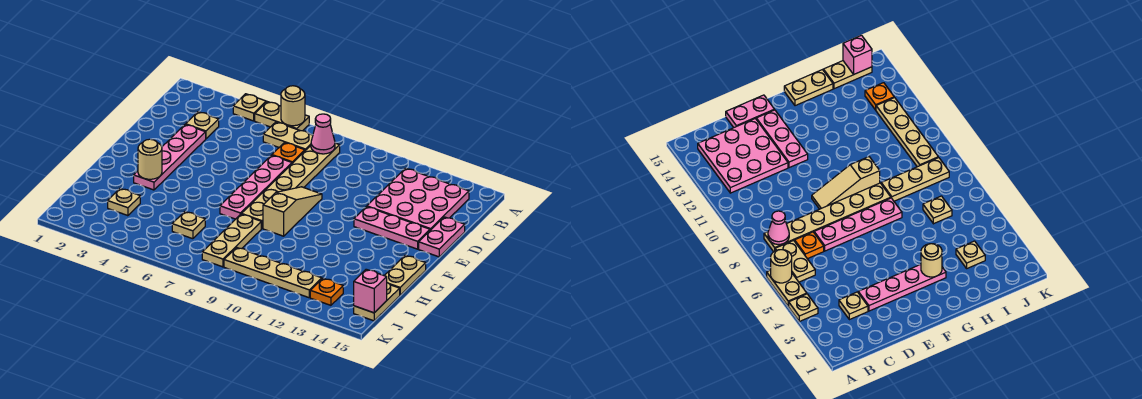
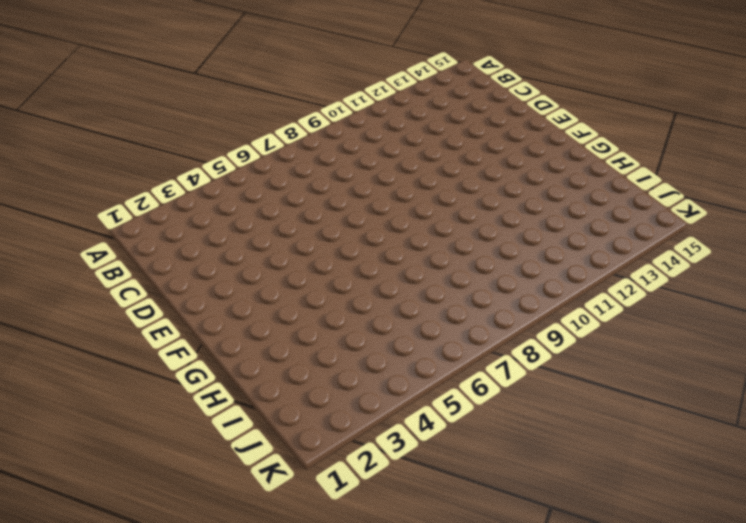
none -> tan 1x1 plate [233,94,266,121]
none -> tan 1x2 plate [255,102,309,131]
none -> tan 1x2 plate [263,122,313,151]

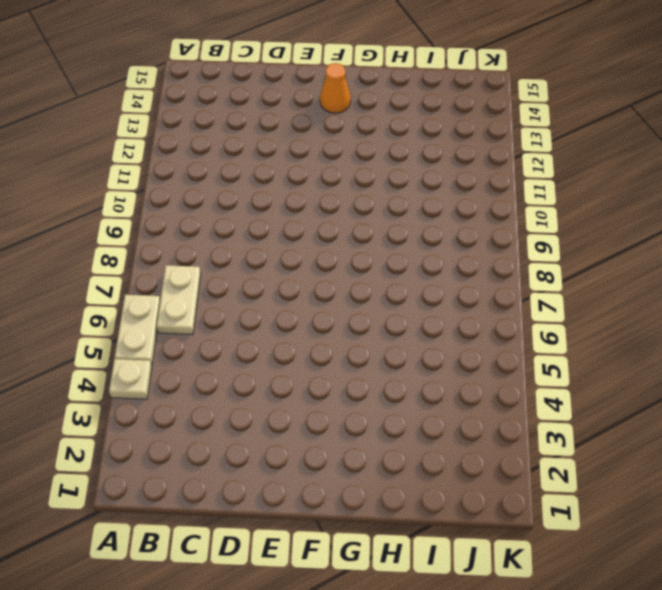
orange 1x1 cone [320,63,351,113] -> none
none -> tan 1x6 plate [242,143,340,228]
none -> pink 3x3 plate [367,168,469,230]
none -> tan 1x1 plate [186,112,219,139]

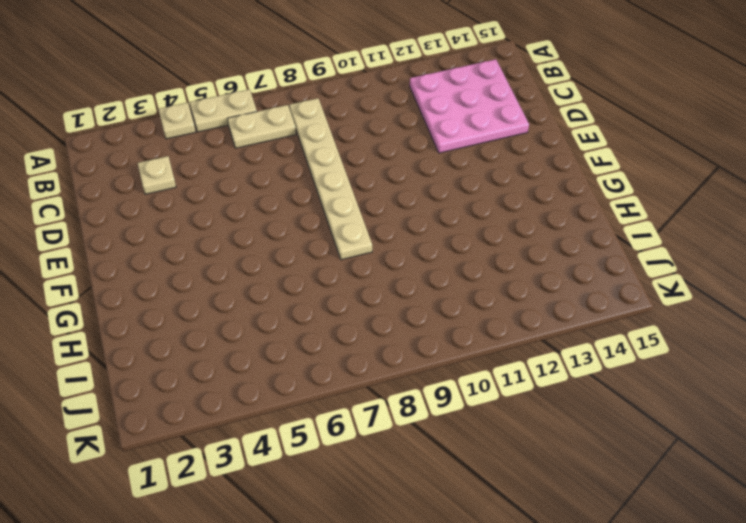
none -> orange 1x1 plate [272,143,305,163]
none -> pink 1x4 plate [134,124,206,190]
none -> pink 1x4 plate [220,155,292,219]

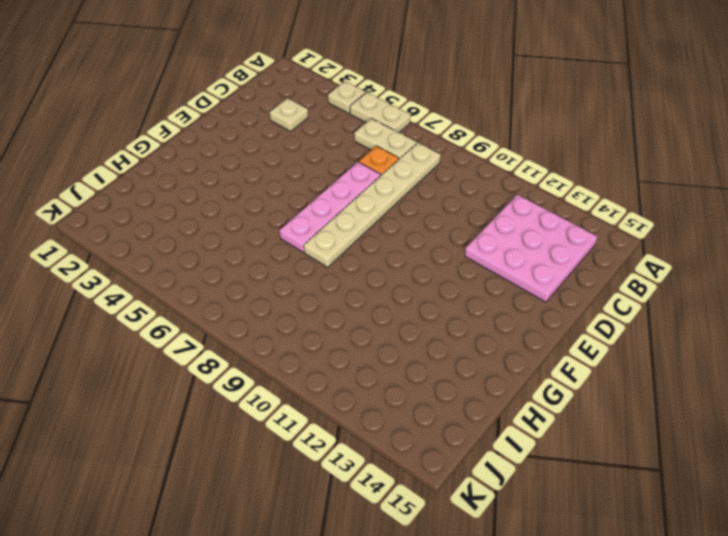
none -> pink 1x4 plate [134,124,206,190]
none -> pink 1x2 plate [419,217,465,257]
none -> tan 1x3 slope [263,187,322,236]

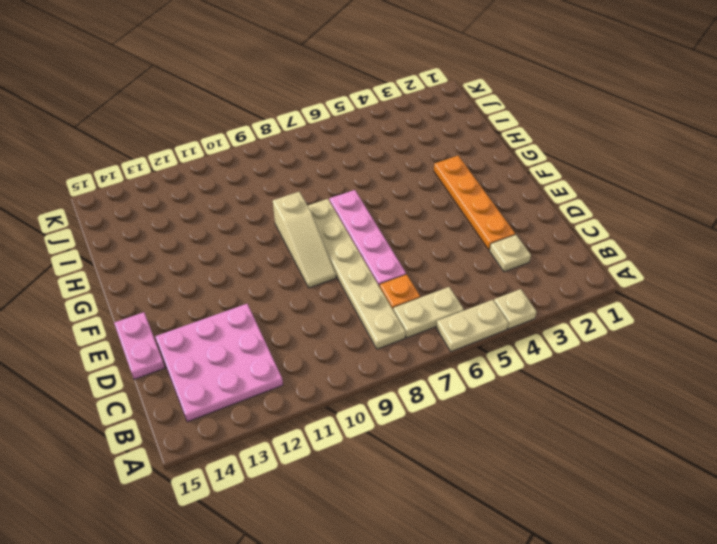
orange 1x4 plate [434,156,515,250] -> pink 1x4 plate [134,124,206,190]
none -> pink 1x3 plate [354,207,430,249]
none -> tan 1x2 plate [384,255,426,295]
none -> tan 1x3 plate [202,214,261,267]

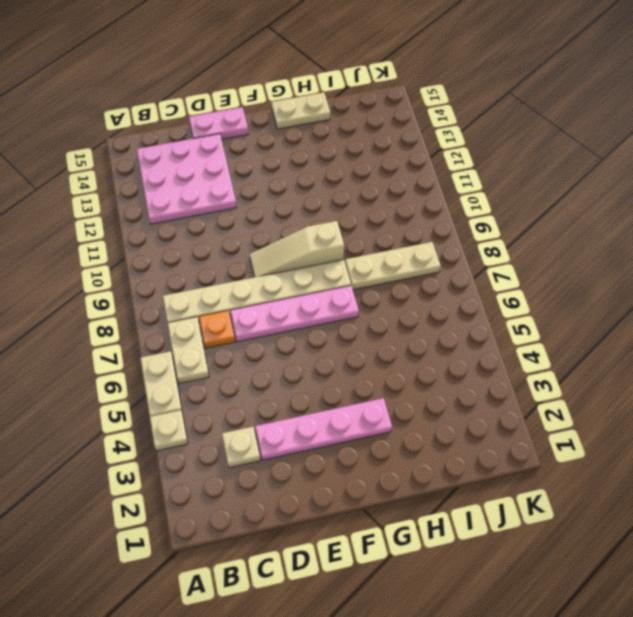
none -> pink 1x3 plate [354,207,430,249]
none -> tan 1x1 plate [108,189,140,216]
none -> tan 1x1 plate [172,212,205,239]

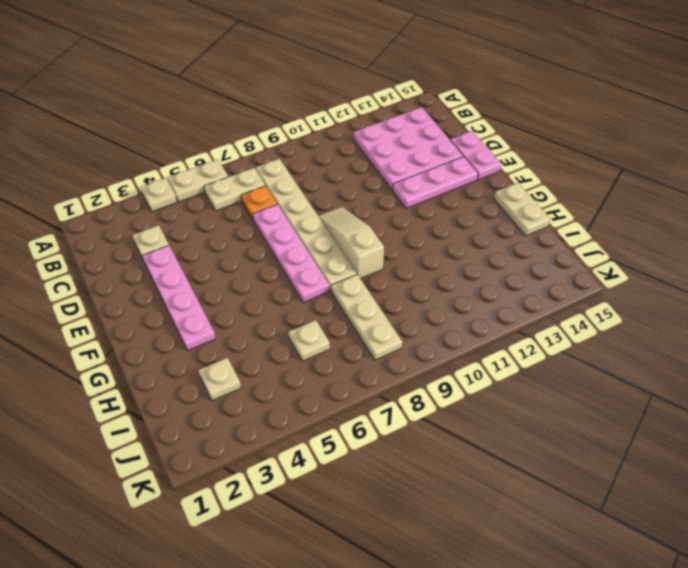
none -> tan 1x2 plate [354,283,400,321]
none -> tan 1x4 plate [224,247,322,298]
none -> orange 1x1 plate [310,278,343,305]

